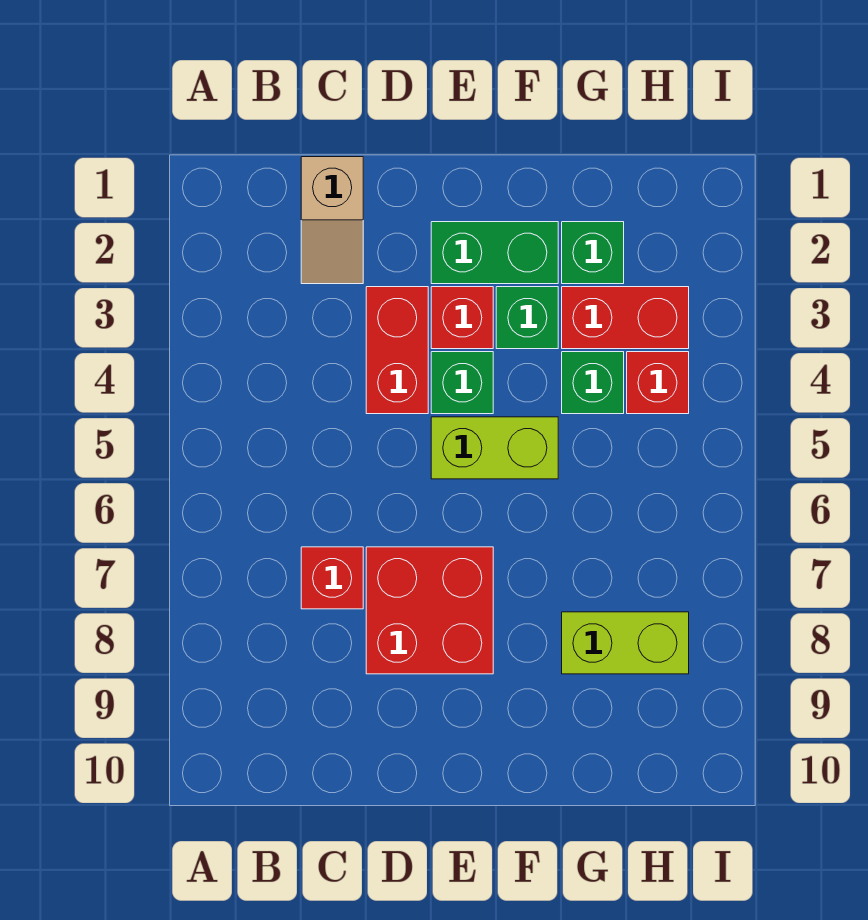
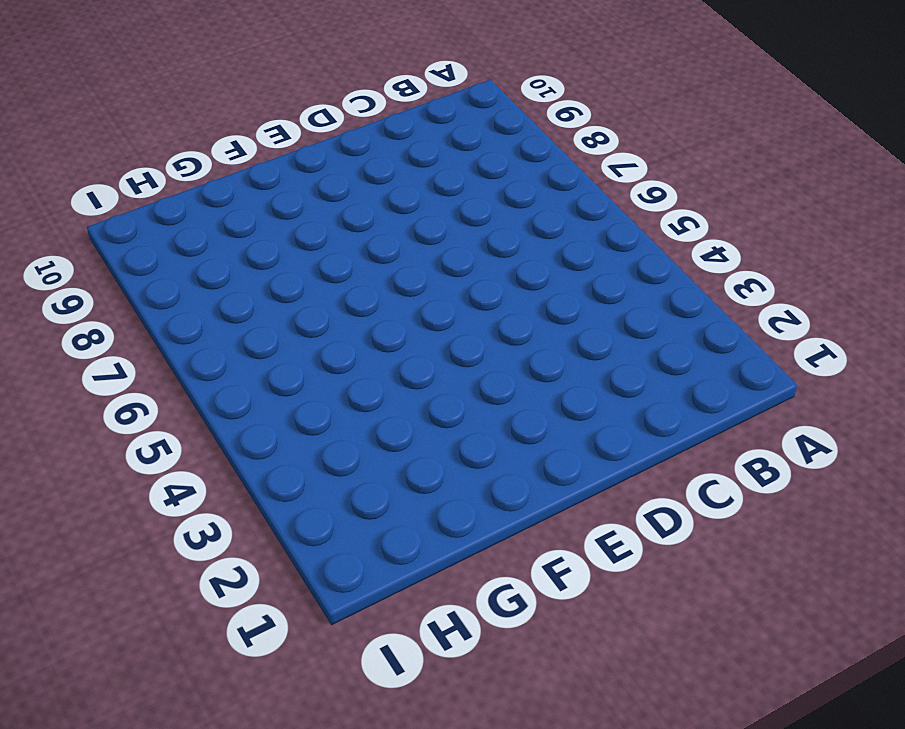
none -> tan 1x2 slope [301,157,363,284]
none -> red 1x1 brick [301,547,363,609]
none -> red 1x2 brick [366,287,428,414]

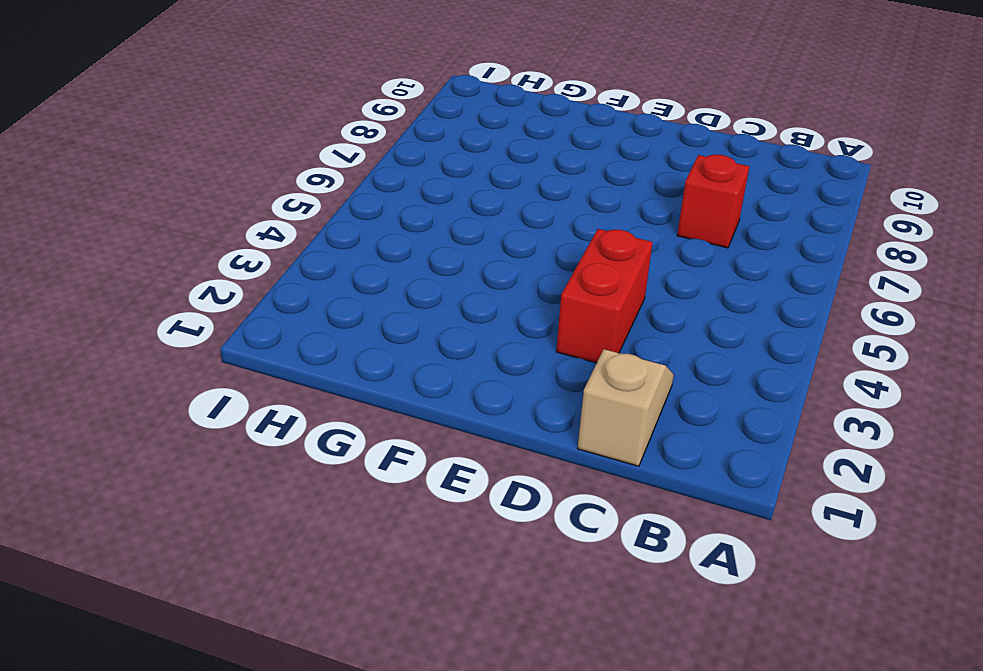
none -> red 2x2 brick [366,547,493,674]
none -> green 1x2 brick [431,222,558,284]
none -> red 1x1 brick [431,287,493,349]

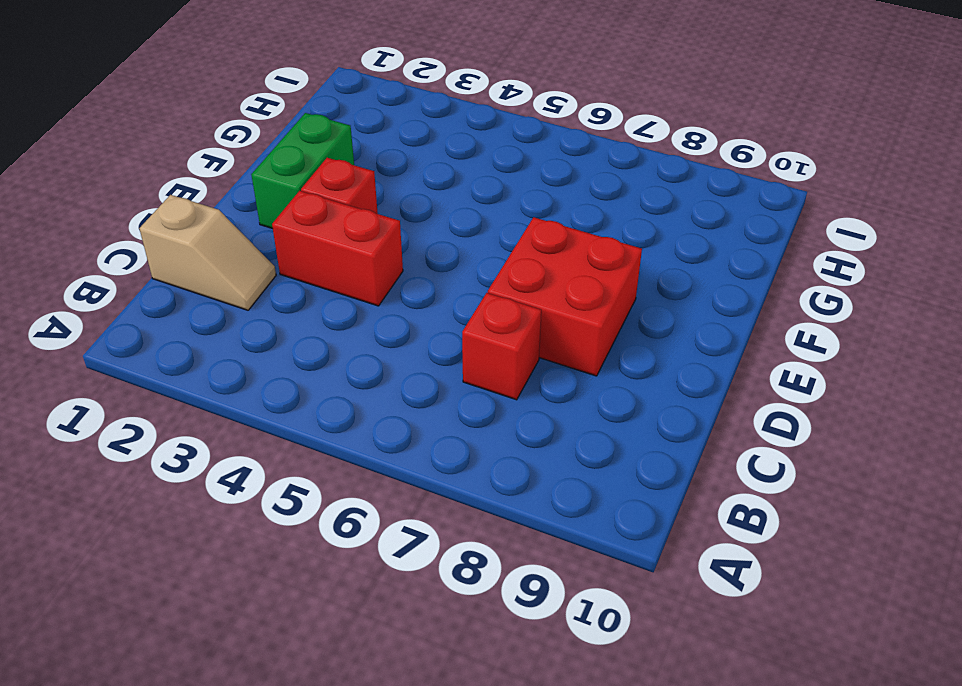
none -> green 1x1 brick [431,352,493,414]
none -> lime 1x2 brick [431,417,558,479]
none -> green 1x1 brick [496,287,558,349]

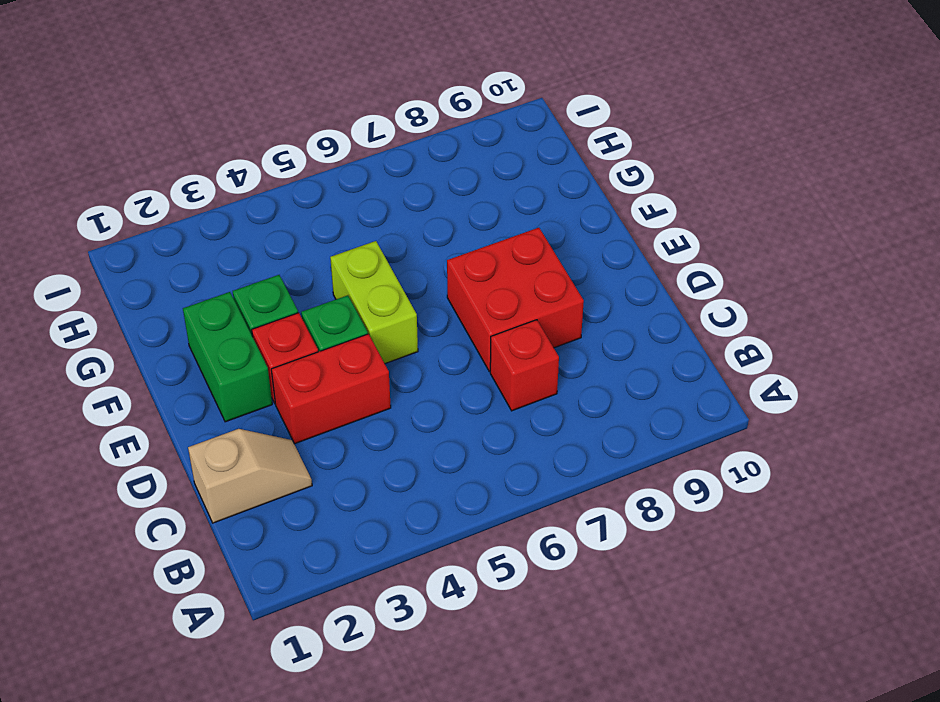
none -> green 1x1 brick [562,222,624,284]
none -> red 1x2 brick [562,287,689,349]
none -> green 1x1 brick [562,352,624,414]

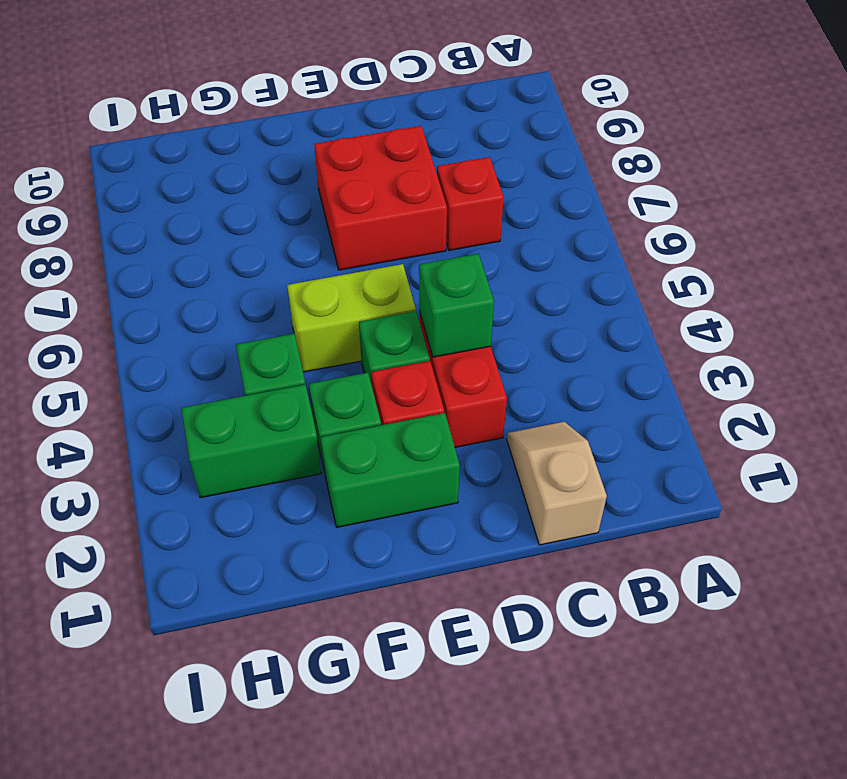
green 1x1 brick [419,254,494,357] -> green 1x1 brick moved to [562,222,624,284]
green 1x2 brick [181,384,322,498] -> red 1x2 brick [562,287,689,349]
none -> lime 1x2 brick [562,612,689,674]
none -> red 1x1 brick [627,352,689,414]

